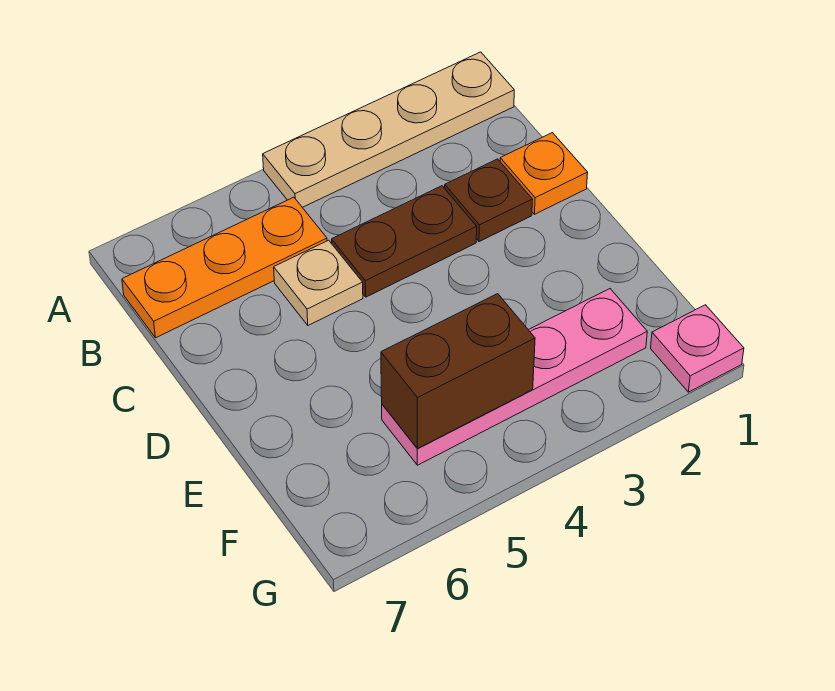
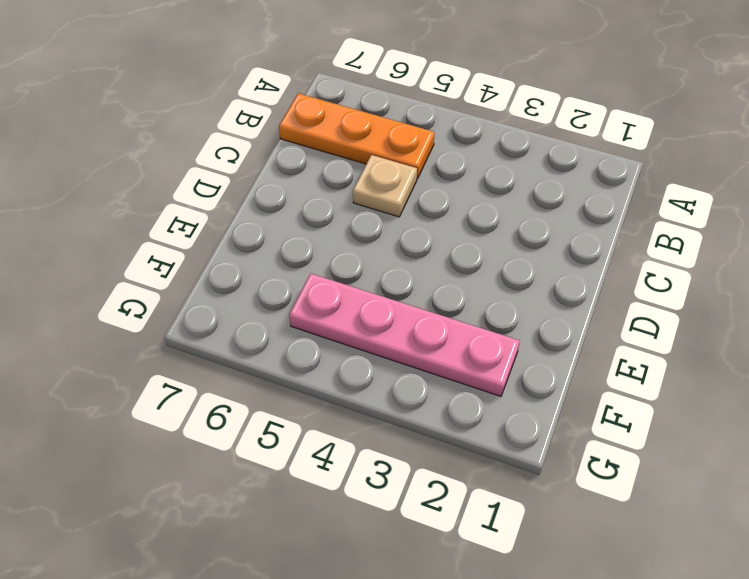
none -> tan 1x4 plate [263,52,514,207]
none -> orange 1x1 plate [500,133,588,214]

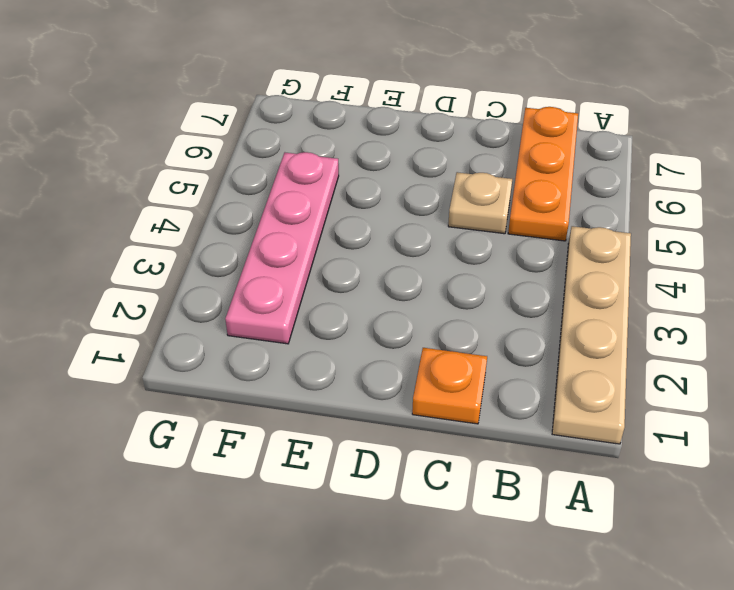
none -> brown 1x1 plate [445,159,533,242]
none -> brown 1x2 plate [332,186,477,297]

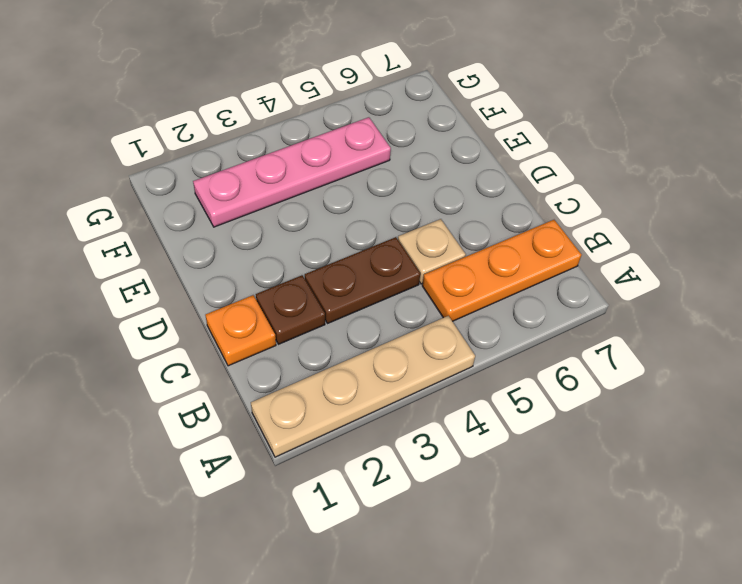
none -> pink 1x1 plate [651,305,744,392]
none -> brown 1x2 brick [381,294,535,449]

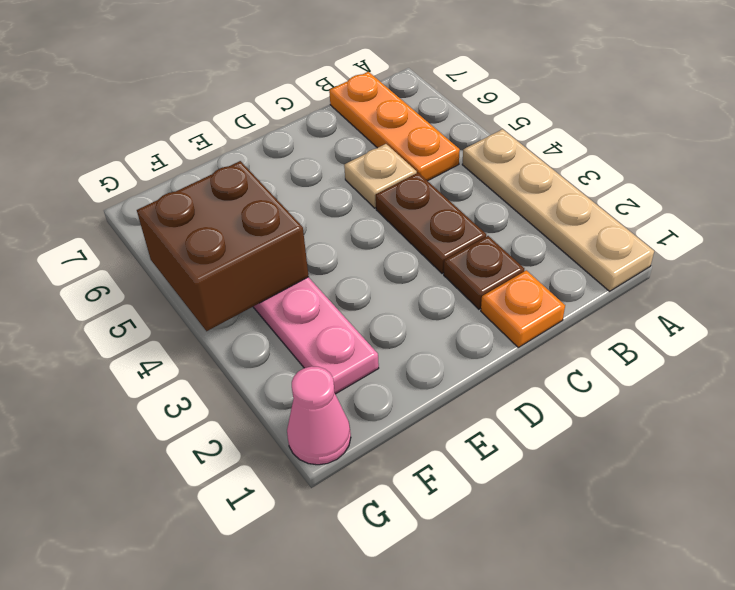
brown 2x2 brick [137,161,309,331] -> brown 1x2 brick [381,294,535,449]
pink 1x1 cone [287,366,351,465] -> pink 1x1 plate [651,305,744,392]

